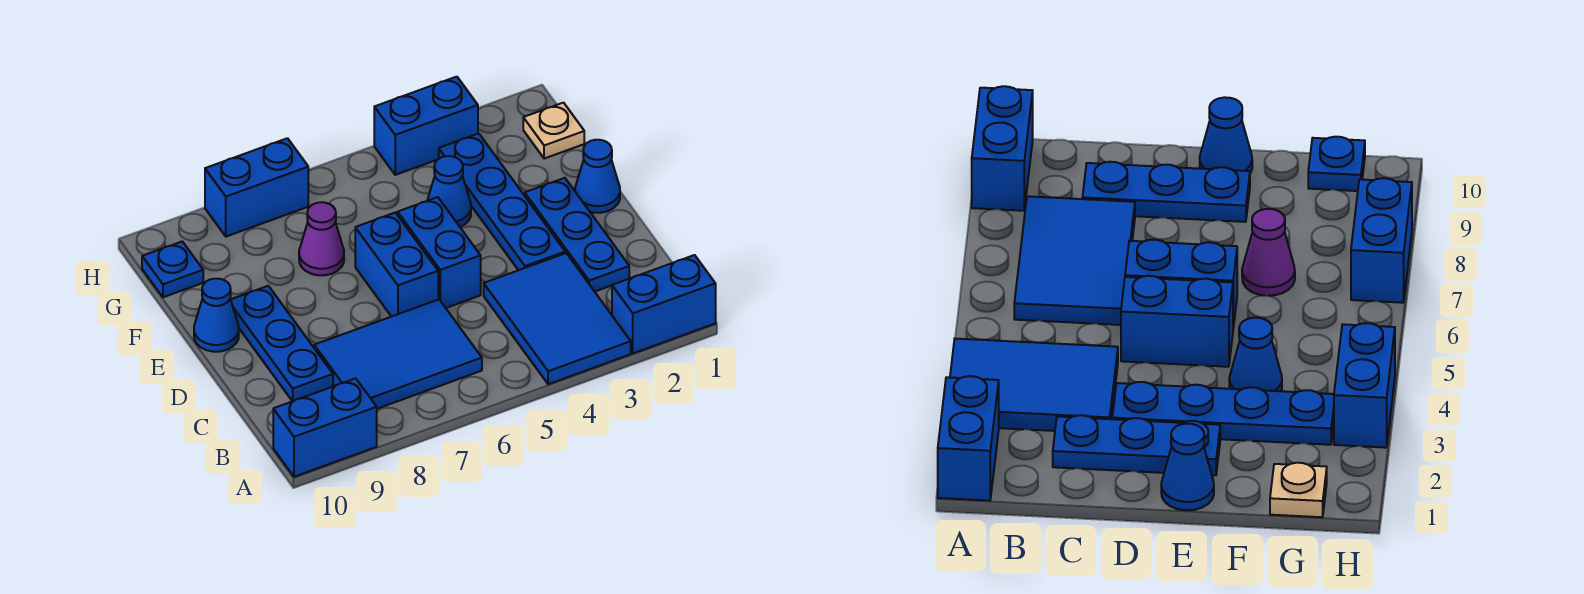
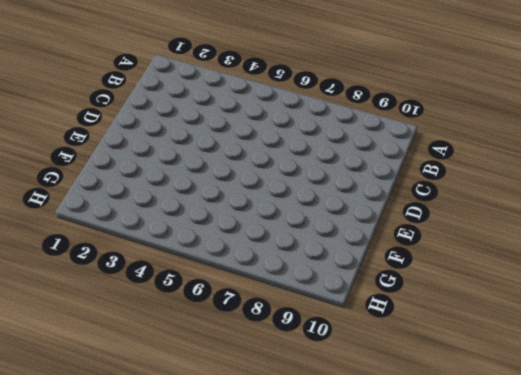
none -> blue 1x2 brick [612,255,716,353]
none -> blue 2x3 tile [484,253,631,384]
none -> blue 1x2 brick [273,378,377,477]

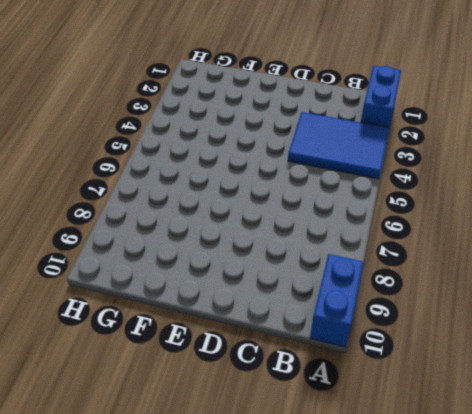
none -> blue 2x3 tile [314,299,482,409]
none -> blue 1x3 plate [525,178,629,292]
none -> blue 1x3 plate [231,286,333,401]

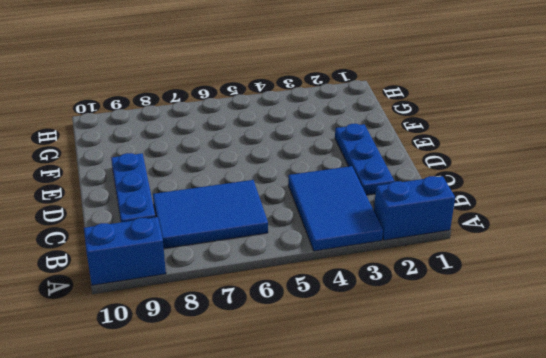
none -> blue 1x4 plate [439,133,565,270]
none -> blue 1x2 brick [398,197,481,308]
none -> blue 1x2 brick [355,213,438,317]

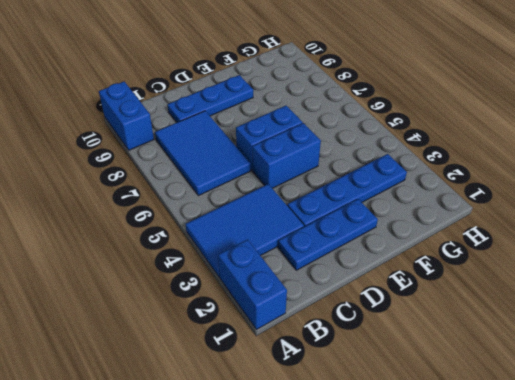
none -> blue 1x1 cone [575,140,620,213]
none -> blue 1x1 cone [194,279,239,352]
none -> blue 1x1 cone [427,156,471,227]

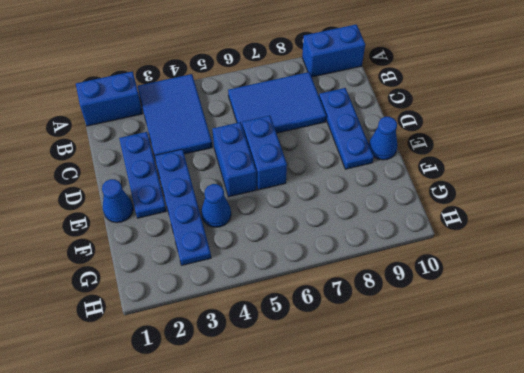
none -> purple 1x1 cone [299,202,344,275]
none -> tan 1x1 plate [523,103,584,159]
none -> blue 1x1 plate [142,242,203,297]

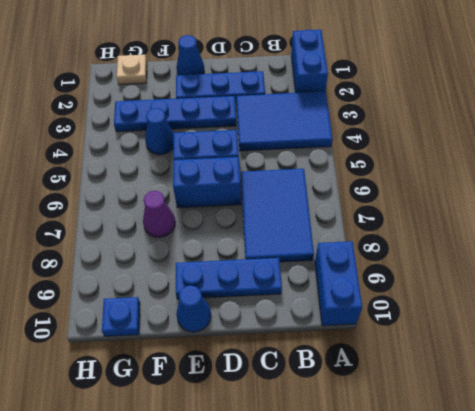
none -> blue 1x2 brick [374,77,478,175]
none -> blue 1x2 brick [205,138,308,237]

